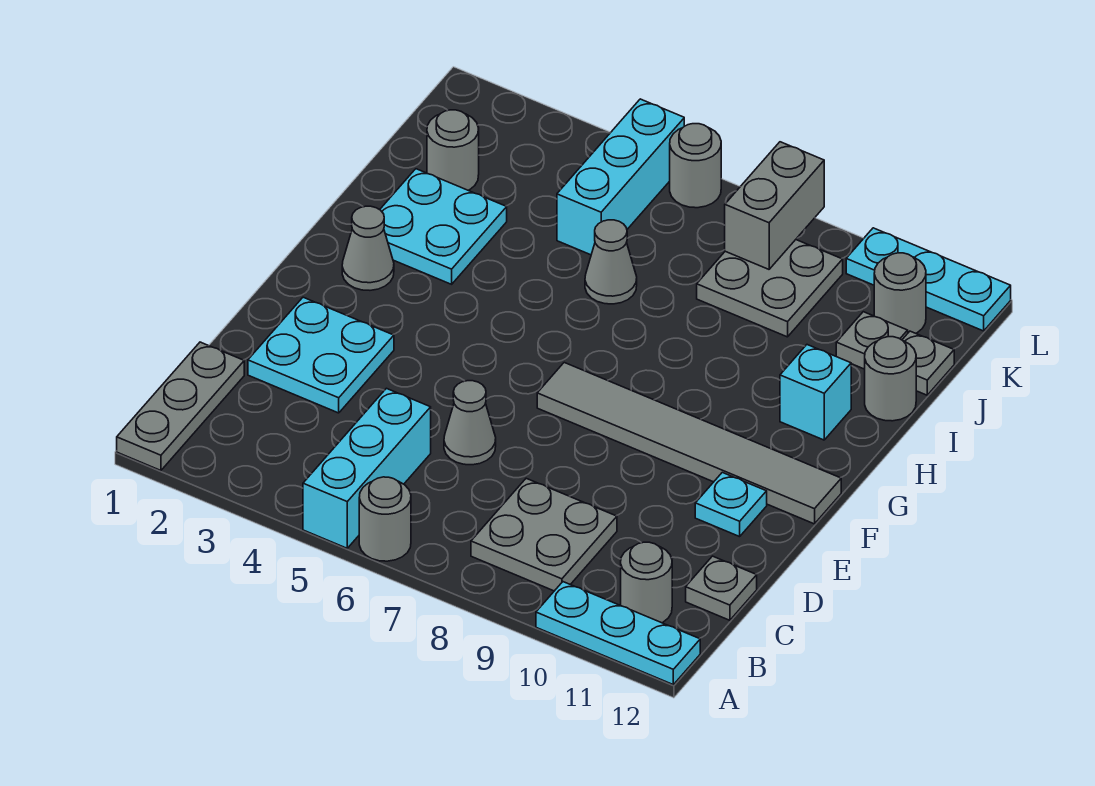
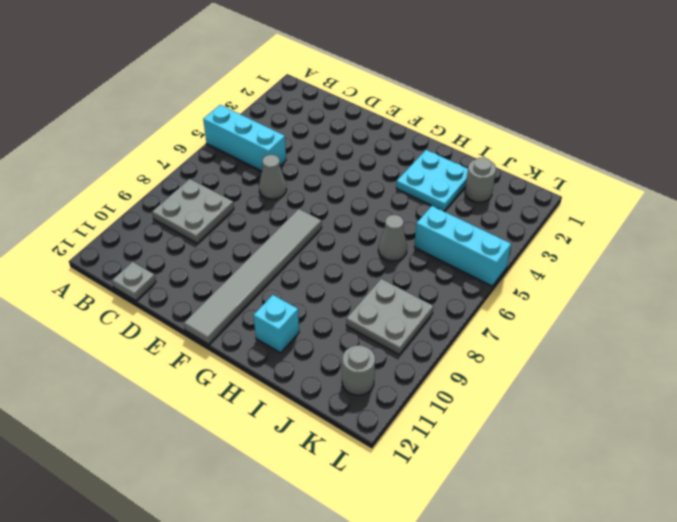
none -> grey 1x3 plate [117,342,244,470]
none -> grey 1x1 round brick [359,477,411,561]
none -> cyan 1x3 plate [536,582,700,684]

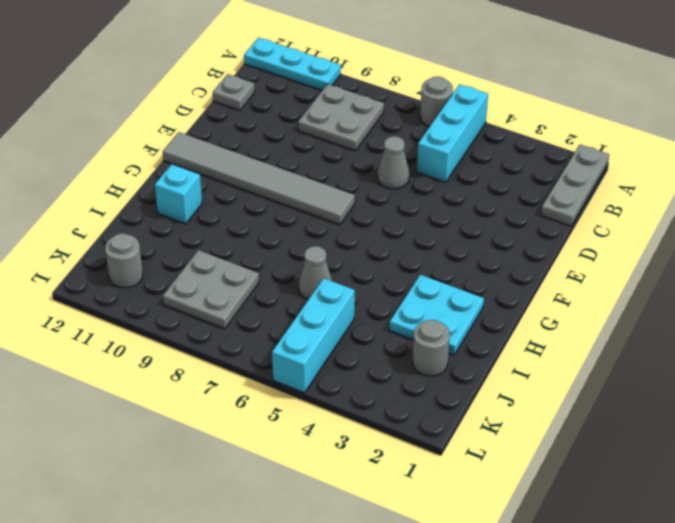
none -> grey 1x1 round brick [621,542,672,623]
none -> cyan 2x2 plate [248,297,394,413]
none -> cyan 1x1 plate [695,472,767,537]

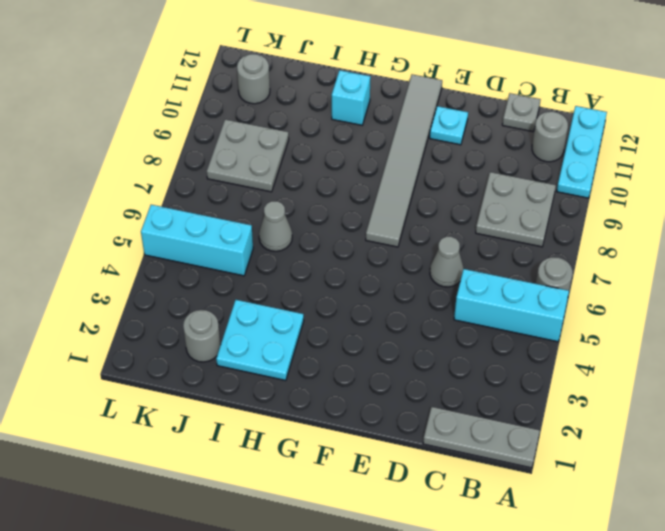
none -> cyan 2x2 plate [248,297,394,413]
none -> grey 1x1 cone [342,206,394,290]
none -> grey 1x1 round brick [865,337,916,421]

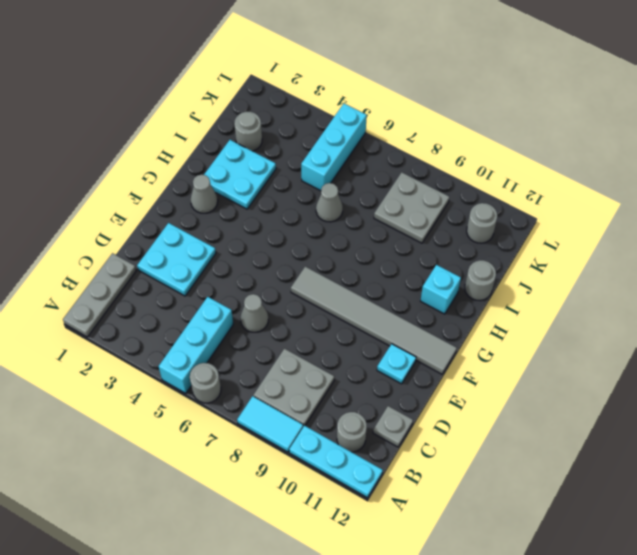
cyan 1x2 tile [237,396,303,452] -> none
none -> grey 1x1 plate [836,312,908,369]
none -> grey 1x1 plate [902,331,954,395]
none -> grey 1x1 round brick [670,124,721,208]

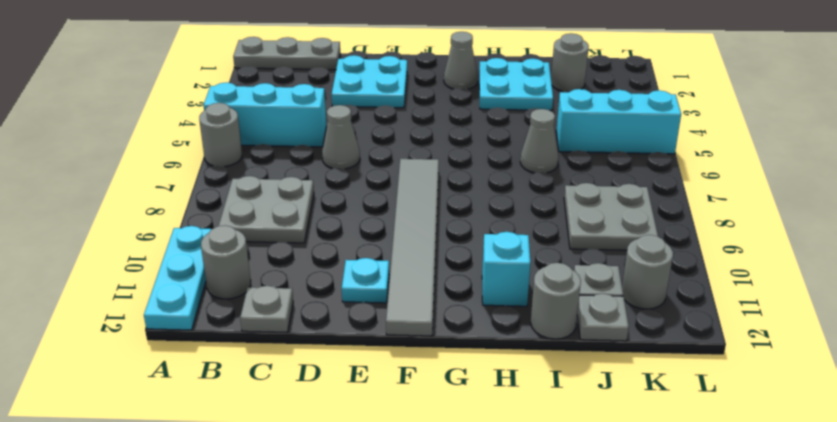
none -> grey 1x1 round brick [670,124,721,208]
none -> cyan 1x3 plate [846,228,1011,331]
none -> grey 1x2 brick [725,142,824,269]

